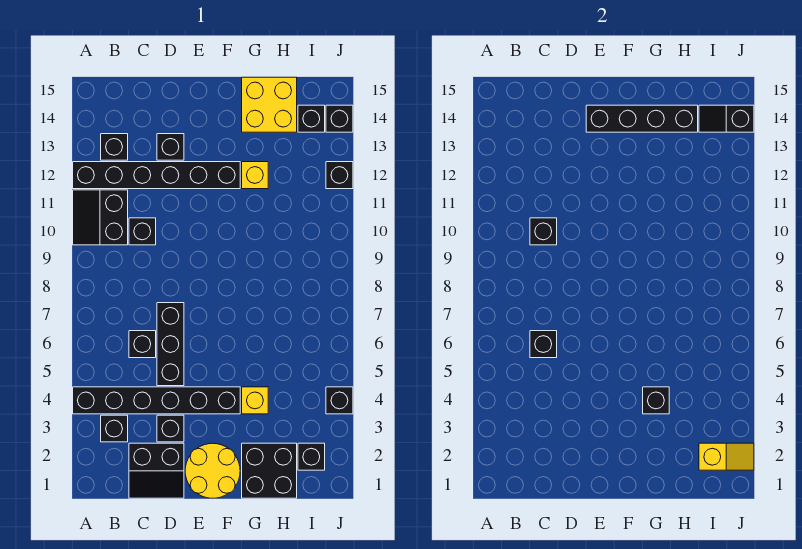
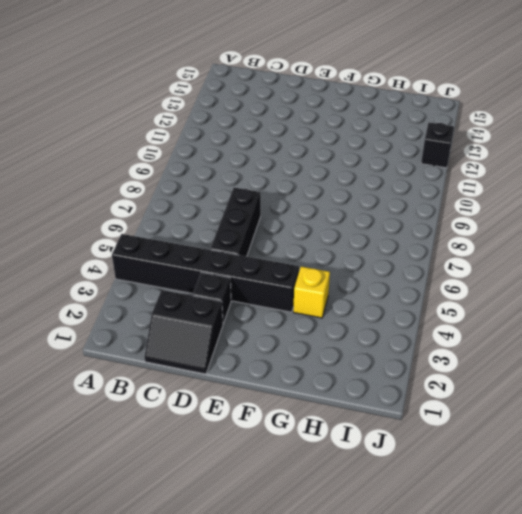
none -> black 2x2 slope [73,190,128,245]
none -> black 1x6 brick [73,162,240,189]
none -> black 1x1 brick [101,415,128,442]

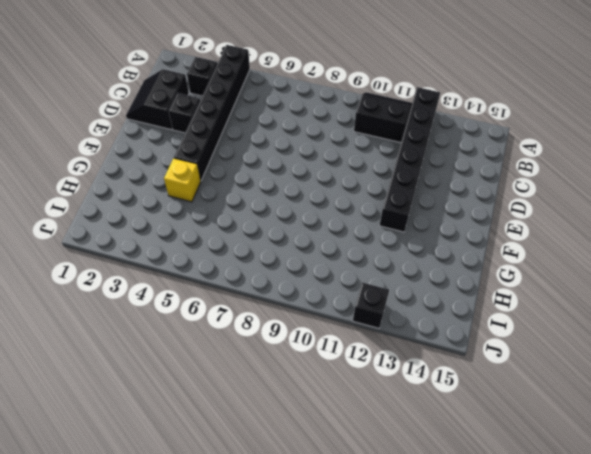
none -> black 1x1 brick [101,134,128,160]
none -> black 1x1 brick [129,331,156,358]
none -> black 1x1 brick [129,218,156,245]

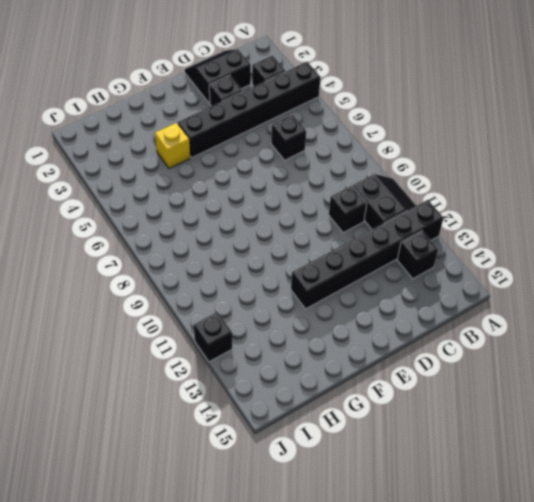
none -> black 1x3 brick [157,303,184,386]
none -> black 1x1 brick [157,134,184,160]
none -> yellow 2x2 round brick [185,443,240,498]

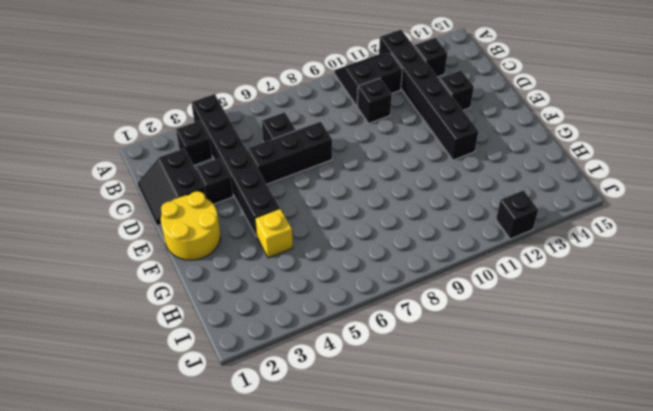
none -> black 2x2 brick [242,443,297,498]
none -> yellow 1x1 brick [242,162,268,189]
none -> yellow 2x2 brick [242,77,297,132]

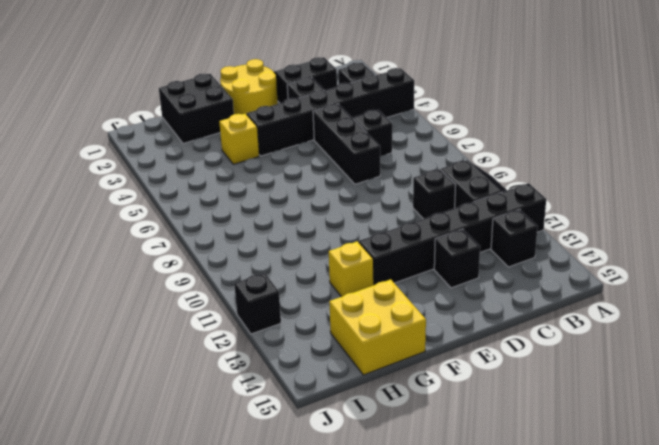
none -> black 1x1 brick [298,443,325,470]
none -> black 1x1 brick [298,105,325,132]
none -> black 1x1 brick [326,387,353,414]

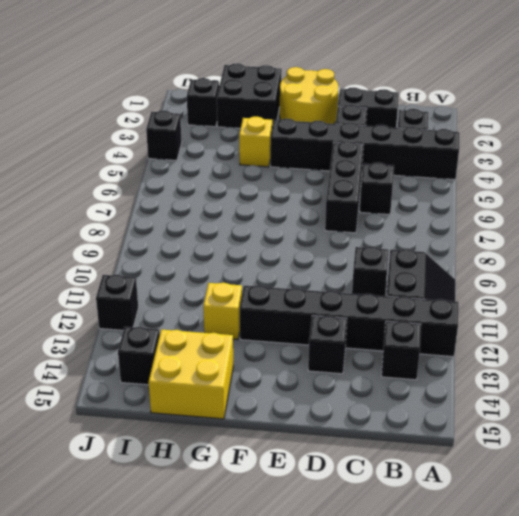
none -> black 1x1 brick [326,105,353,132]
none -> black 1x1 brick [530,331,557,358]
none -> black 1x1 brick [530,218,557,245]

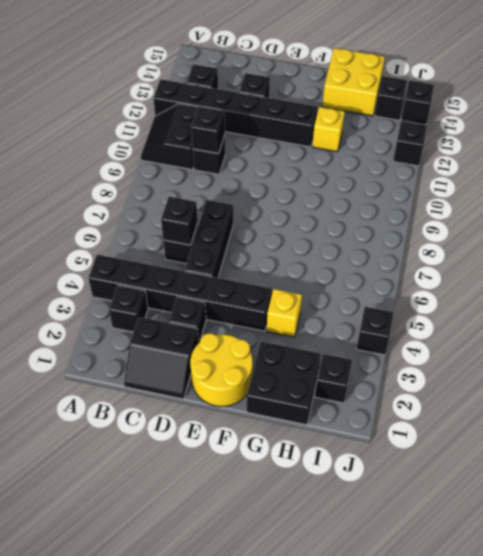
none -> black 1x4 brick [586,105,698,132]
none -> black 1x1 brick [643,387,669,414]
none -> yellow 1x2 slope [699,443,754,470]

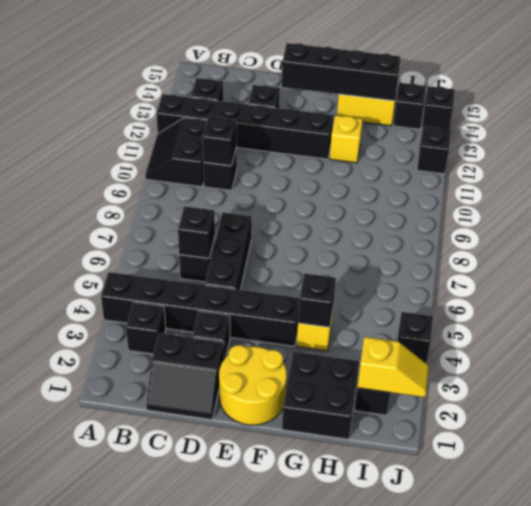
none -> black 1x2 slope [699,105,754,132]

